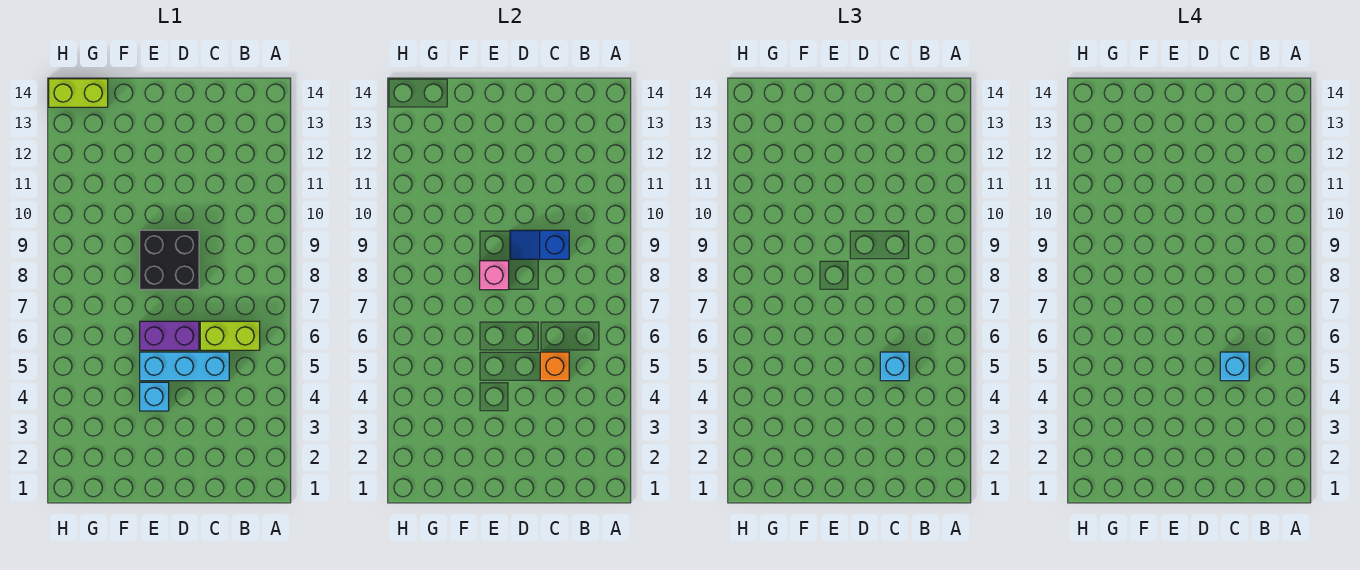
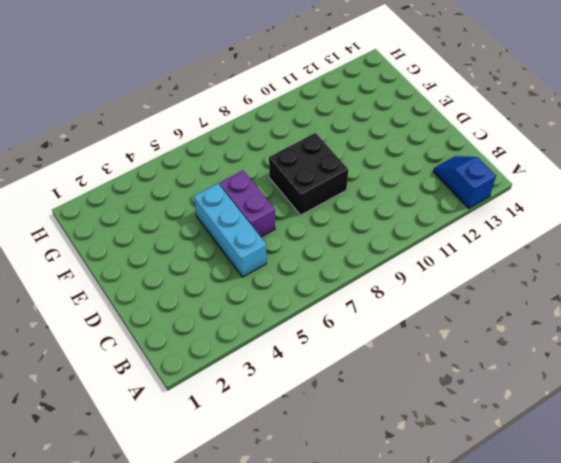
blue 1x2 slope [433,156,496,208] -> blue 1x2 slope moved to [510,230,569,259]
none -> lime 1x2 brick [200,321,260,350]
none -> cyan 1x1 brick [140,382,169,411]

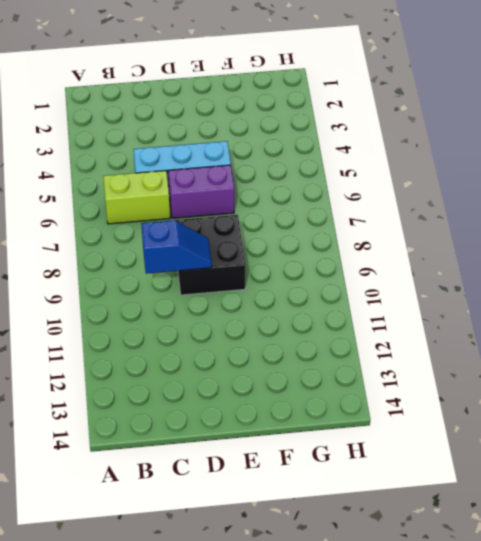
none -> cyan 1x1 brick [140,382,169,411]
none -> lime 1x2 brick [49,79,108,107]

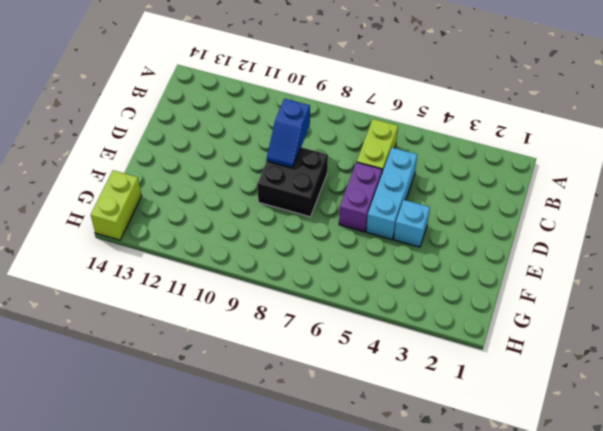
none -> orange 1x1 brick [540,352,569,381]
none -> pink 1x1 brick [480,261,509,290]

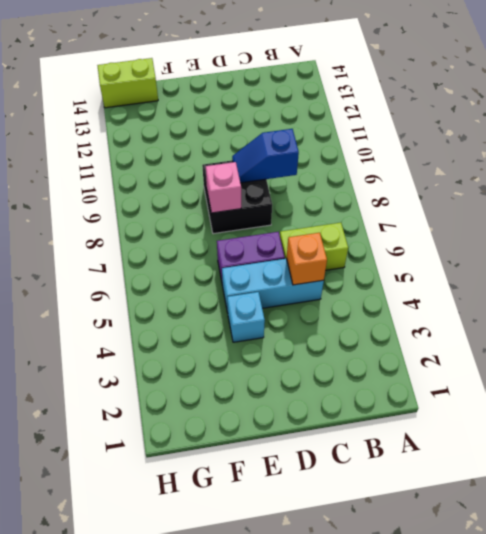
none -> cyan 1x1 brick [880,352,909,381]
none -> cyan 1x1 brick [1220,352,1249,381]

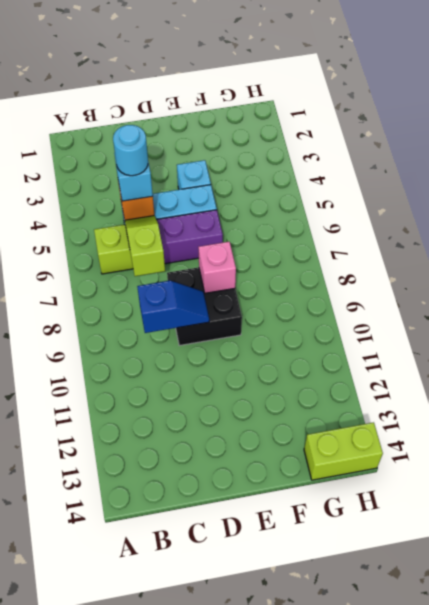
cyan 1x1 round brick [113,125,148,176] -> cyan 1x1 brick [1220,352,1249,381]
lime 1x2 slope [125,216,165,276] -> none

